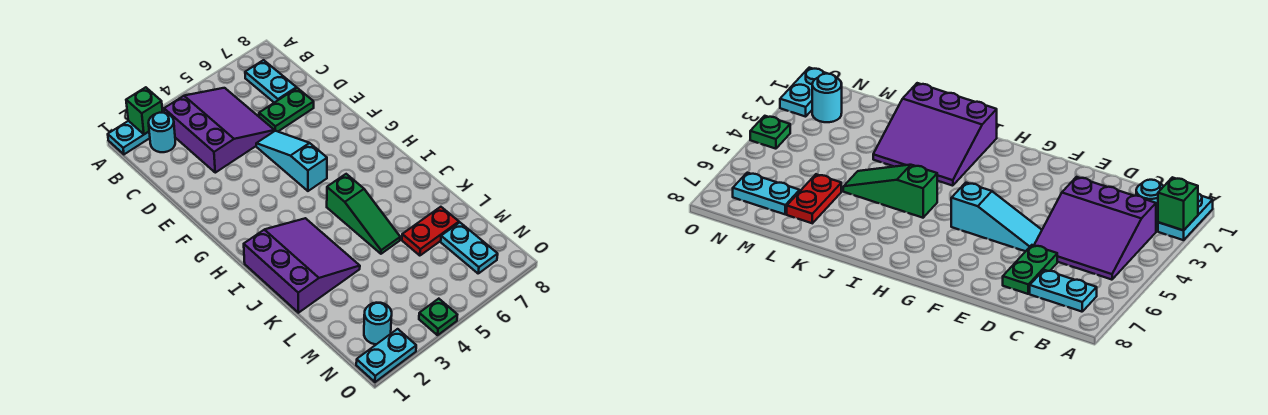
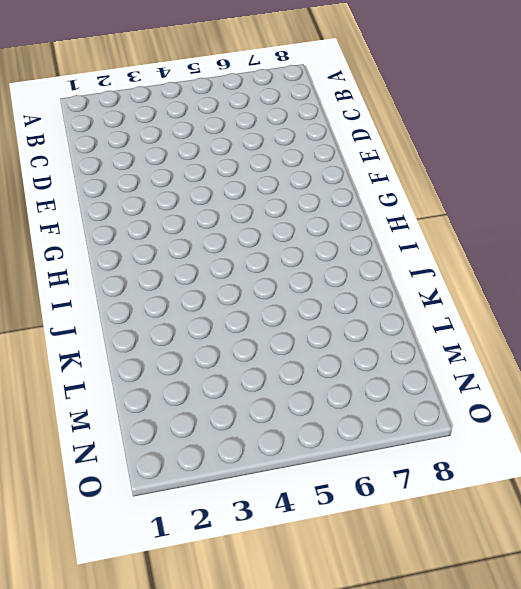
none -> cyan 1x2 plate [108,121,150,154]
none -> cyan 1x1 round brick [149,113,175,152]
none -> purple 3x3 slope [164,88,275,173]

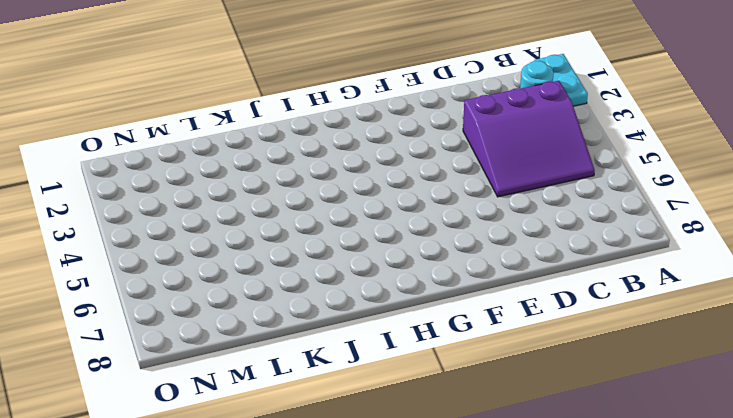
none -> cyan 1x2 plate [245,60,297,103]
none -> green 1x2 plate [259,88,314,131]
none -> cyan 1x3 slope [256,131,327,191]

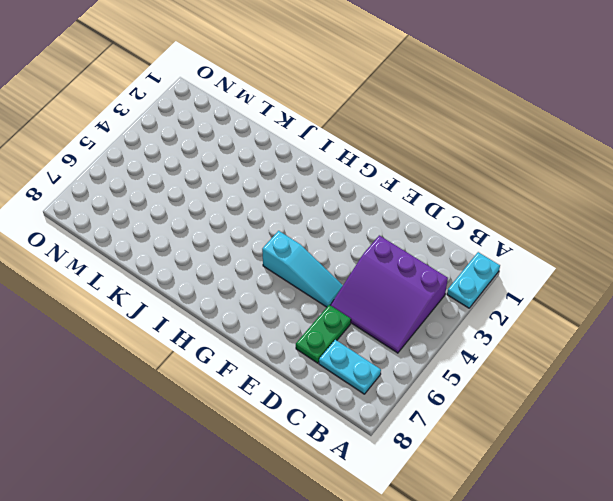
none -> cyan 1x1 round brick [149,113,175,152]
none -> purple 3x3 slope [244,218,360,313]
none -> green 1x3 slope [327,174,400,254]

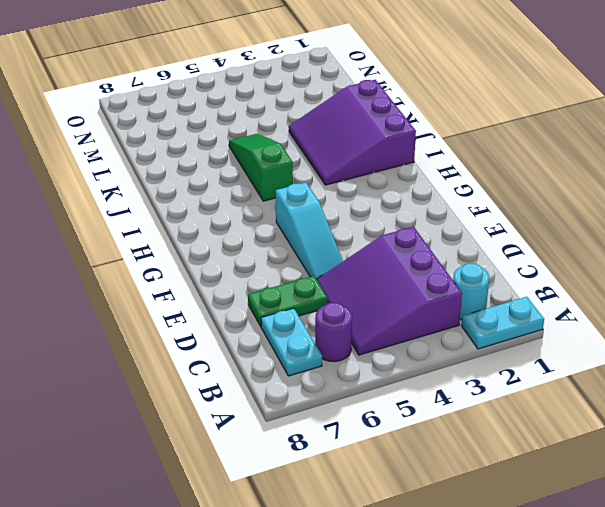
purple 1x1 round brick [315,302,352,362] -> none
none -> red 1x2 plate [402,207,459,256]
none -> cyan 1x2 plate [441,222,498,273]
none -> cyan 1x1 round brick [364,303,392,344]

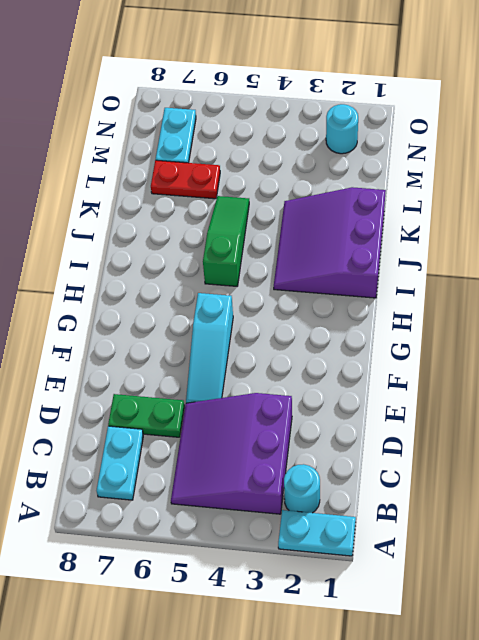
none -> cyan 1x2 plate [356,329,416,382]
none -> green 1x1 plate [419,299,457,335]
none -> green 1x1 brick [126,87,163,134]

